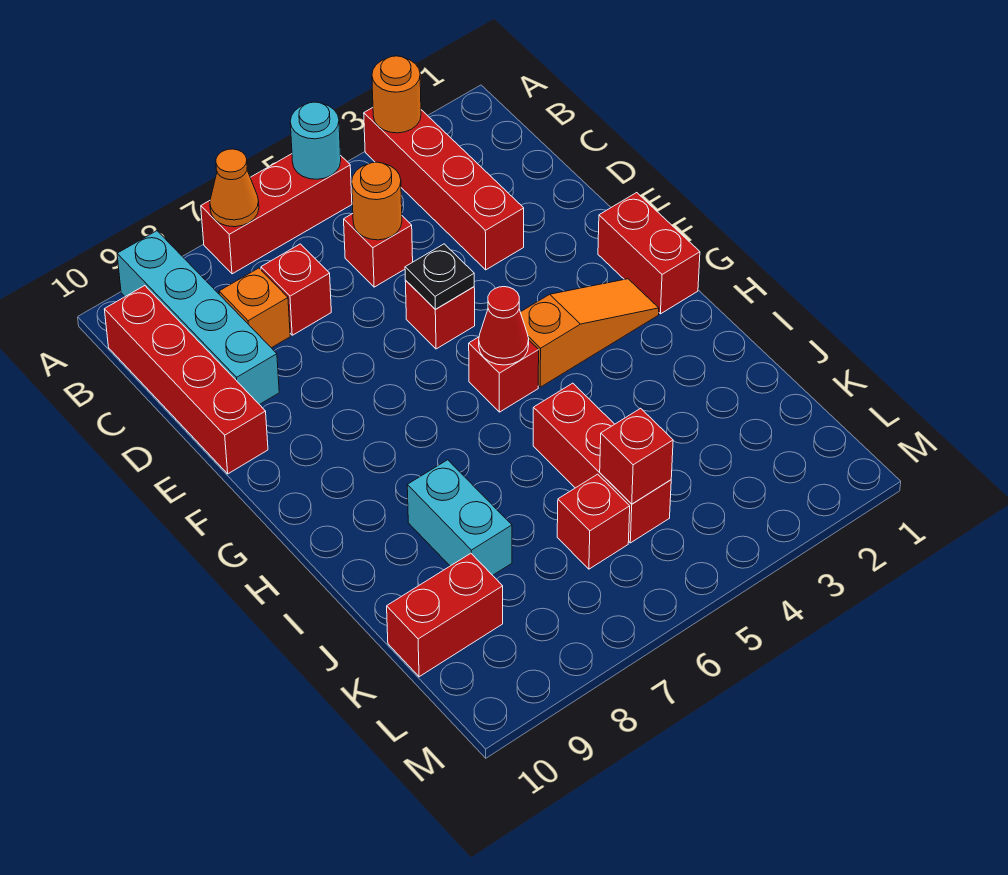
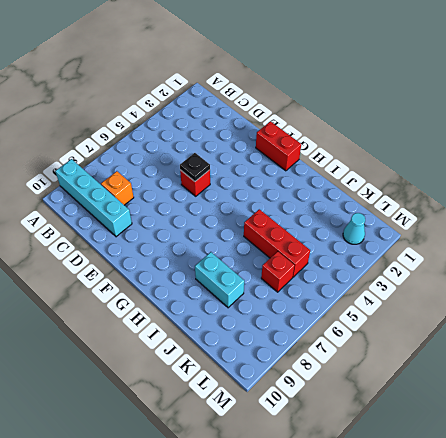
cyan 1x1 cone [343,213,365,244] -> none
none -> red 1x4 brick [364,108,524,270]
none -> red 1x3 brick [201,154,352,274]
none -> red 1x4 brick [104,286,268,474]

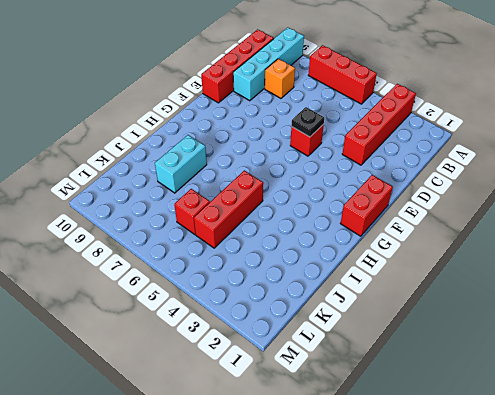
none -> red 1x1 brick [344,214,413,287]
none -> red 1x1 brick [261,244,331,335]
none -> orange 1x3 slope [520,279,659,387]

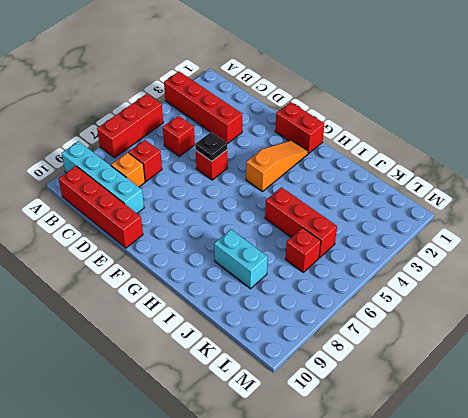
none -> red 1x1 brick [469,337,539,412]
none -> red 1x2 brick [387,553,503,677]
none -> orange 1x1 round brick [372,56,421,133]

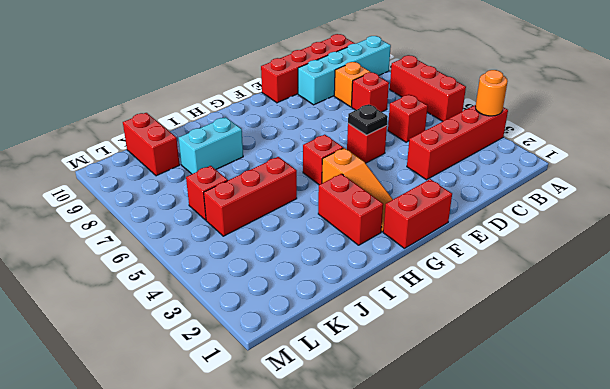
red 1x2 brick [318,174,383,245] -> none
none -> cyan 1x1 round brick [290,102,341,179]
none -> orange 1x1 cone [210,149,259,227]
none -> orange 1x1 round brick [352,162,402,240]

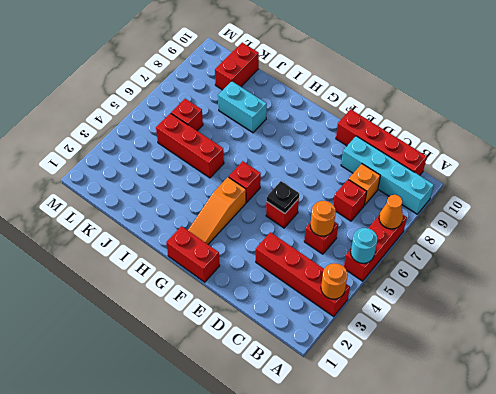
none -> red 1x1 cone [479,287,529,365]
none -> red 1x1 brick [600,408,673,504]

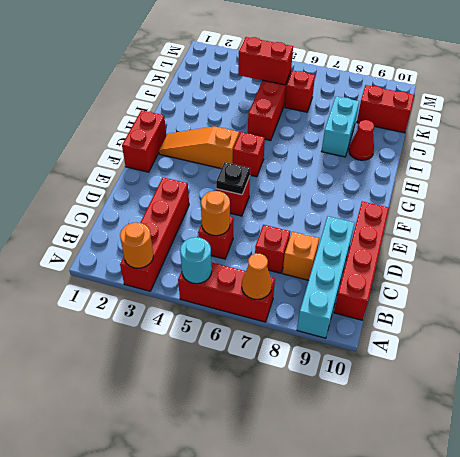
red 1x1 cone [349,120,374,160] -> red 1x1 cone moved to [479,287,529,365]
red 1x2 brick [238,37,293,85] -> red 1x1 brick [600,408,673,504]

